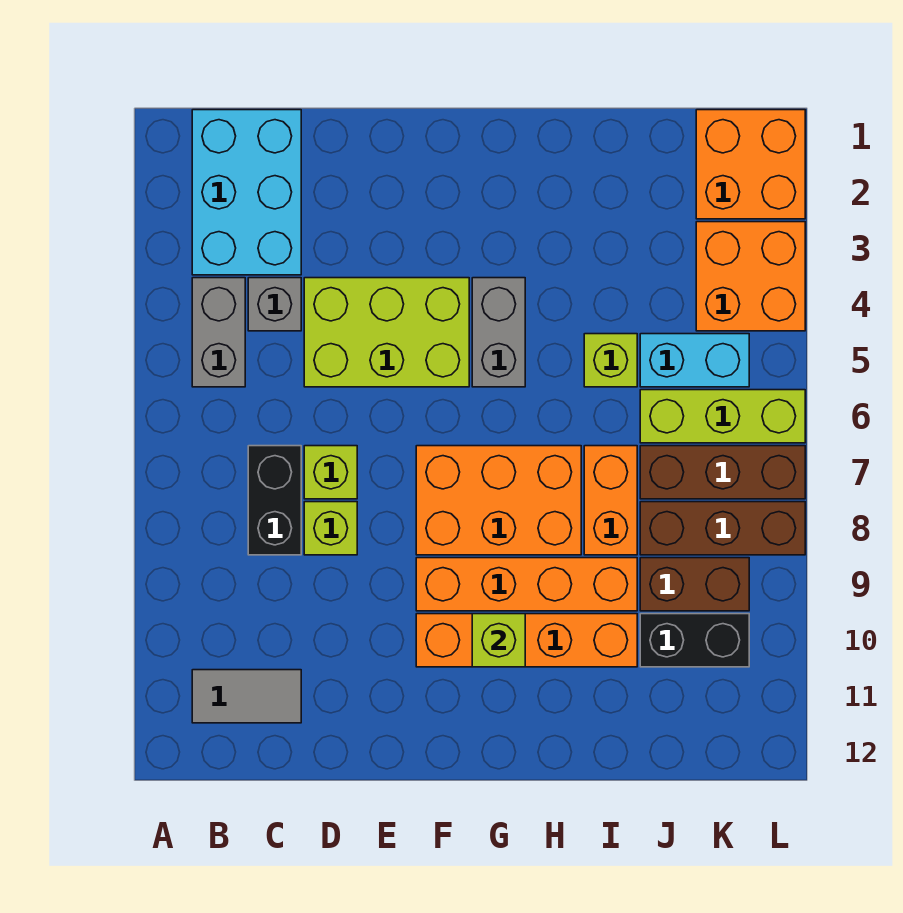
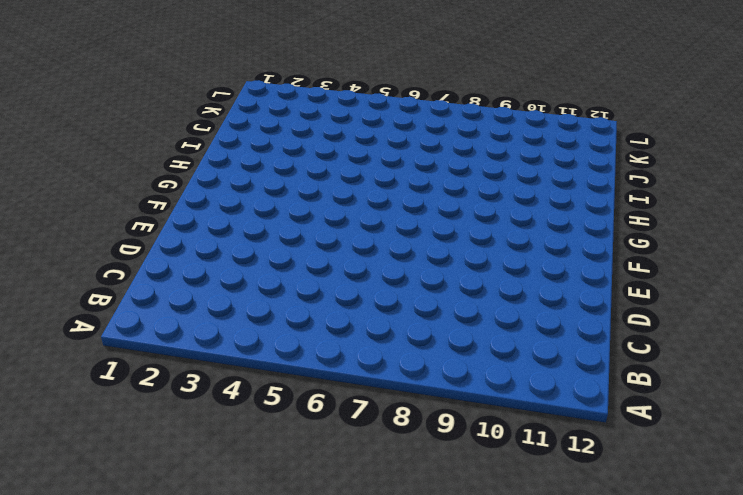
none -> cyan 2x3 brick [192,110,301,275]
none -> grey 1x2 brick [192,278,245,387]
none -> grey 1x2 tile [192,670,301,723]

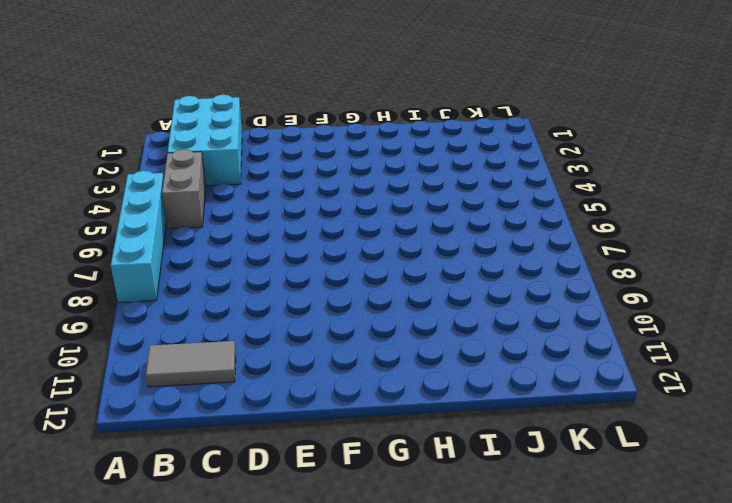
cyan 1x4 brick [111,171,166,303] -> none
none -> grey 1x1 brick [248,278,301,331]
none -> black 1x2 brick [248,446,301,555]
none -> lime 2x3 brick [304,278,469,387]

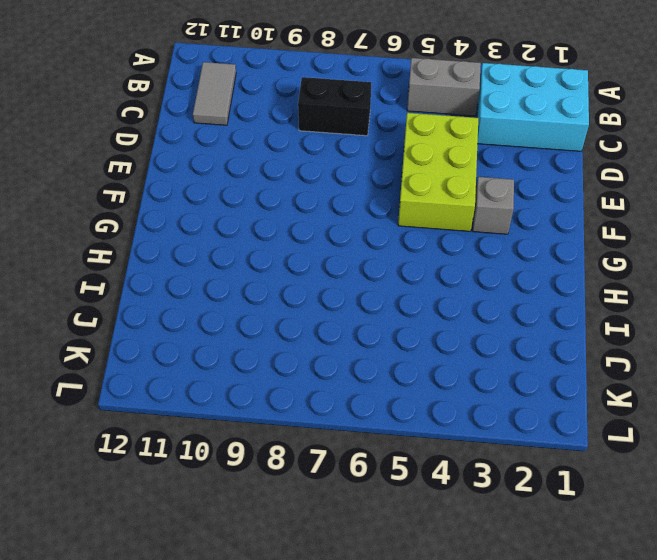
grey 1x1 brick [473,177,514,234] -> grey 1x1 brick moved to [248,278,301,331]
none -> lime 1x1 brick [304,446,357,499]
none -> lime 1x1 brick [304,502,357,555]
none -> orange 2x3 brick [416,446,581,555]

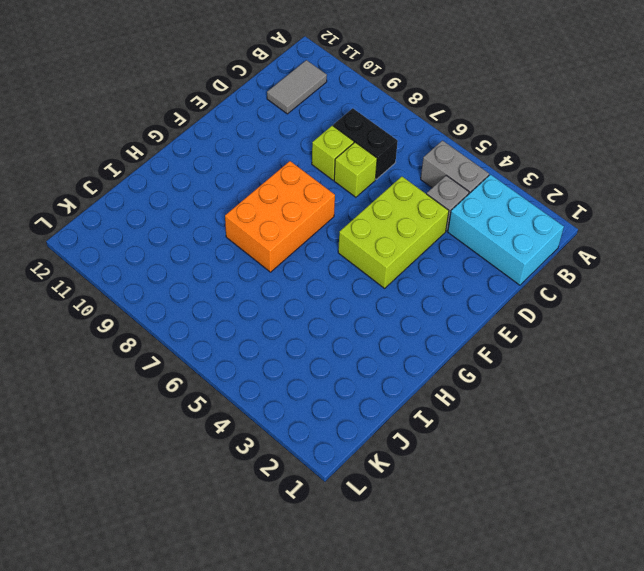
none -> orange 1x4 brick [416,558,637,611]
none -> orange 1x4 brick [416,614,637,667]
none -> grey 1x2 brick [472,278,525,387]

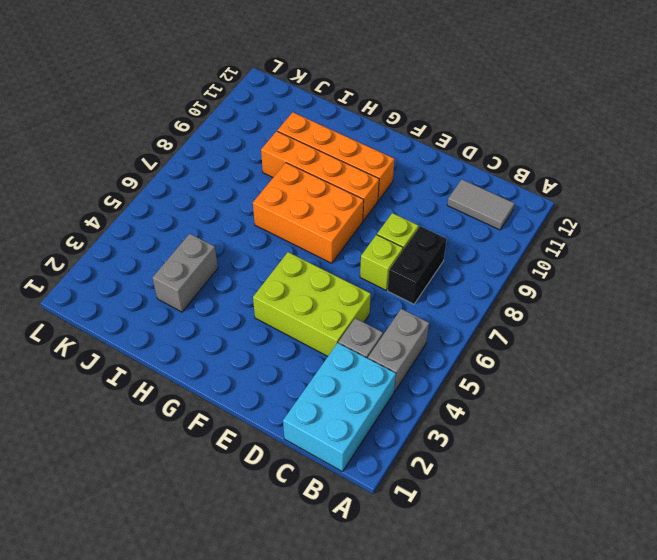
grey 1x2 brick [153,234,218,312] -> grey 1x2 brick moved to [472,278,525,387]
none -> lime 1x1 brick [584,334,637,387]
none -> orange 1x2 brick [584,446,637,555]
none -> cyan 1x2 brick [640,334,749,387]

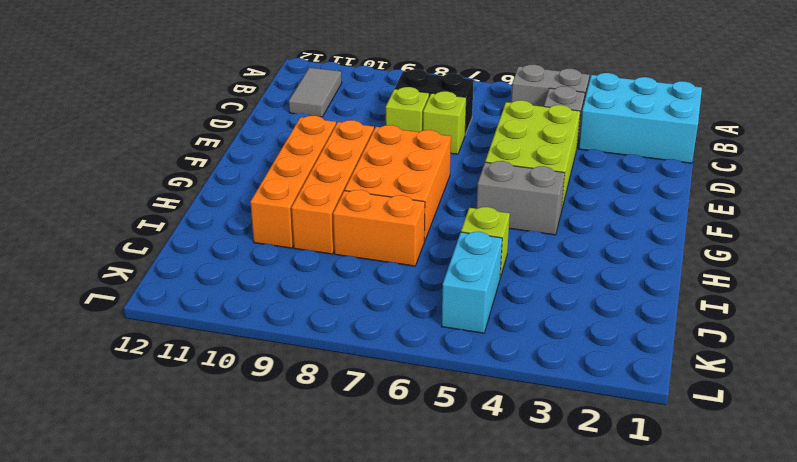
none -> lime 1x3 brick [640,390,805,443]
none -> brown 1x3 brick [640,446,805,499]
none -> brown 1x3 brick [640,502,805,555]

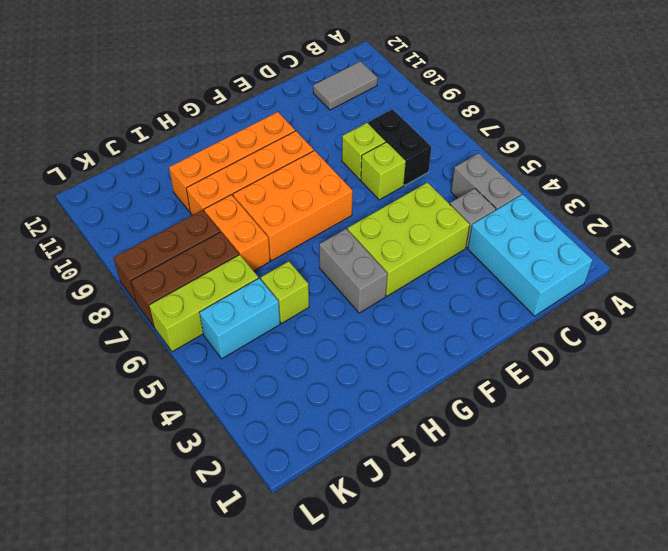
none -> brown 1x2 brick [640,558,749,611]
none -> black 1x2 brick [640,614,749,667]
none -> orange 2x2 brick [696,110,805,219]

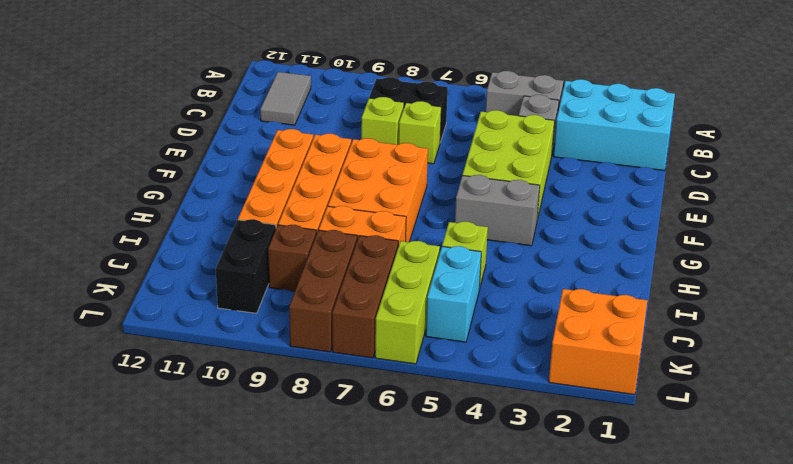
brown 1x1 brick [268,225,316,291] -> brown 1x2 brick [640,558,749,611]
none -> orange 2x2 brick [696,222,805,331]
none -> lime 1x1 brick [472,614,525,667]

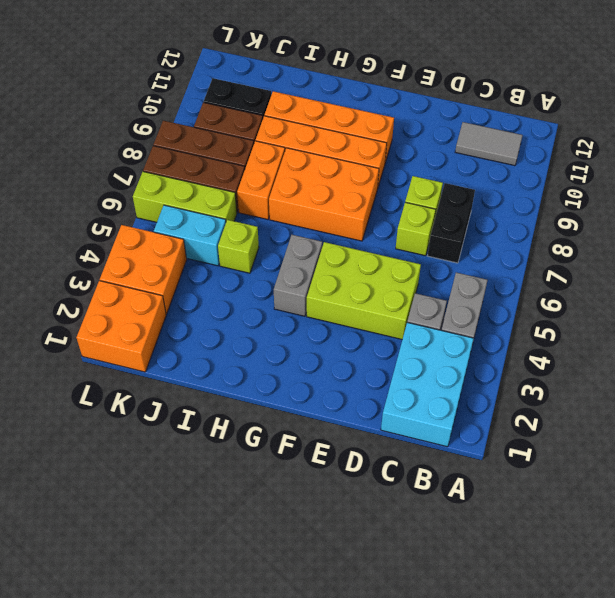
none -> lime 1x1 brick [472,614,525,667]

